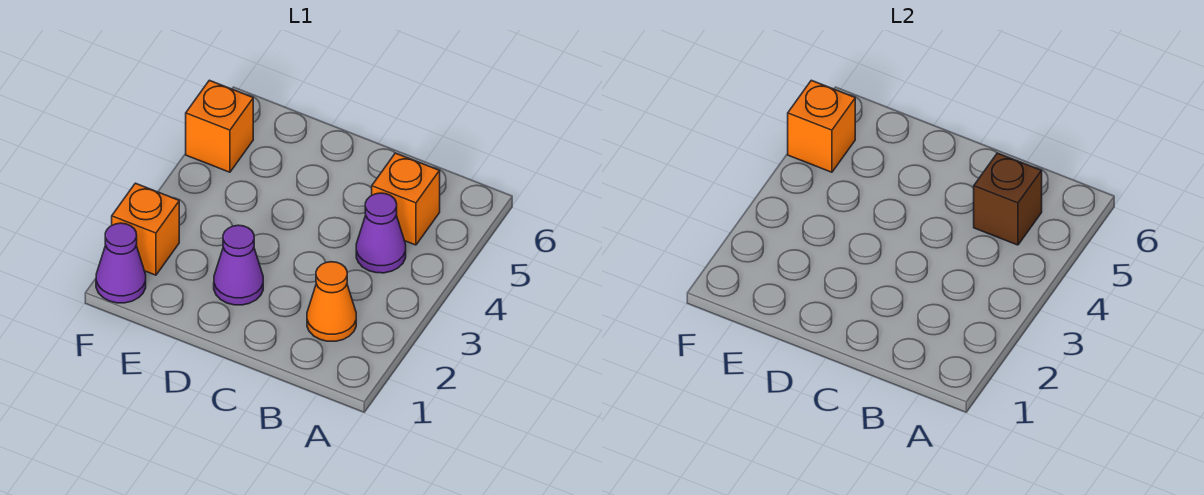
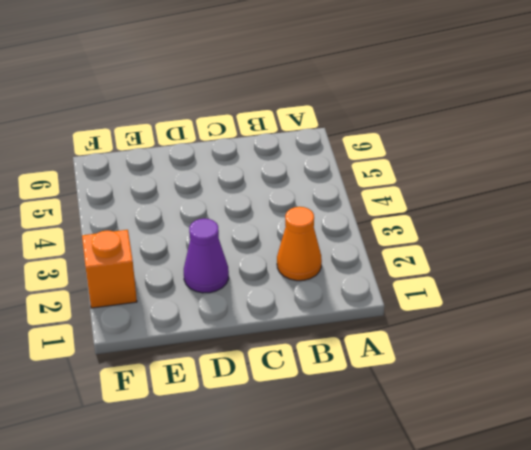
none -> purple 1x1 cone [356,193,406,273]
none -> orange 1x1 brick [372,153,440,245]

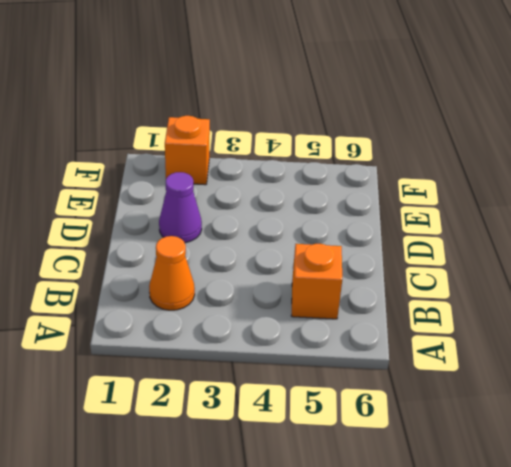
none -> purple 1x1 cone [356,193,406,273]
none -> purple 1x1 cone [96,223,146,303]

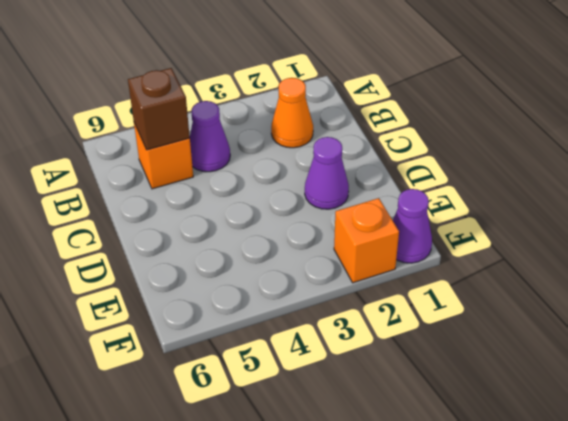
none -> orange 1x1 brick [186,80,253,172]
none -> orange 1x1 brick [788,80,855,172]

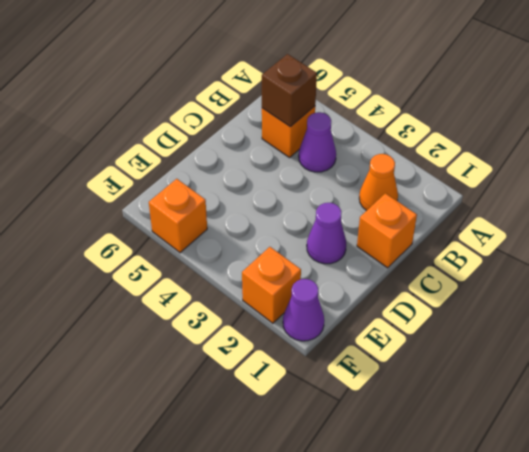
orange 1x1 brick [357,193,417,268] -> orange 1x1 brick moved to [788,80,855,172]

